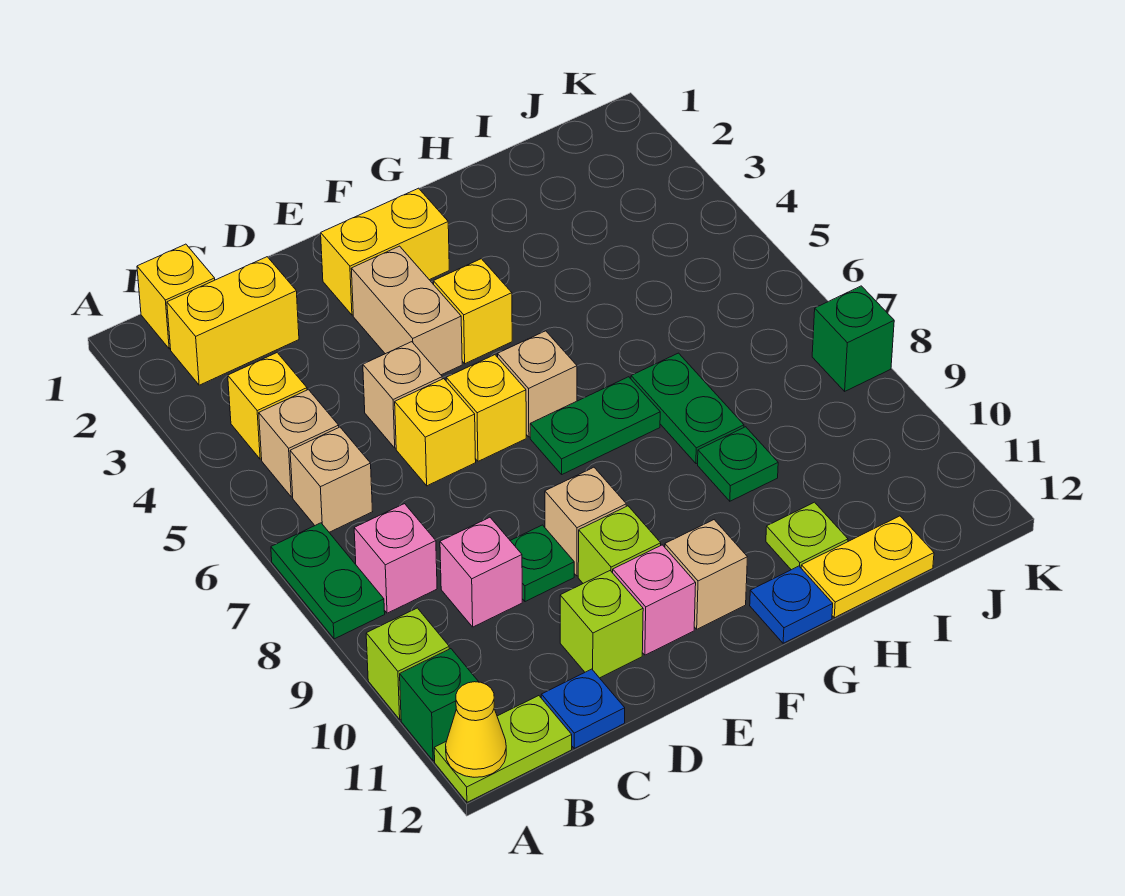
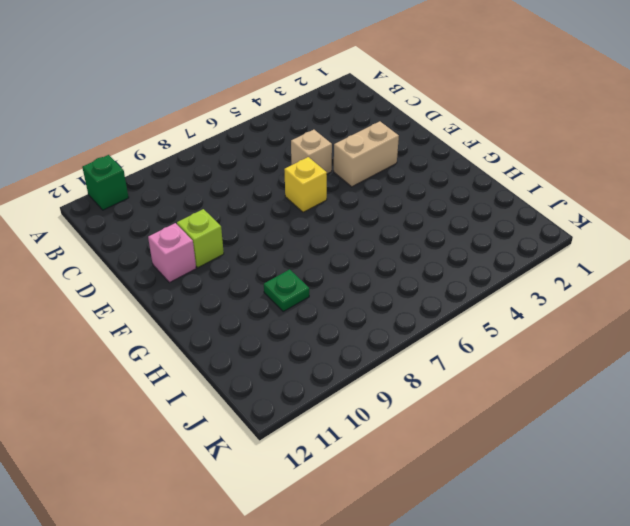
none -> green 1x2 plate [271,523,385,639]
none -> lime 1x1 brick [366,608,449,719]
none -> lime 1x2 plate [434,696,572,802]
none -> yellow 1x1 brick [137,244,215,349]

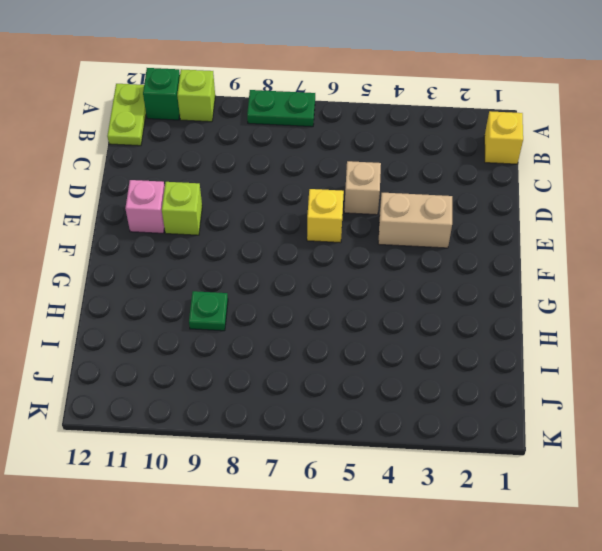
none -> yellow 1x2 brick [167,257,299,385]
none -> yellow 1x1 brick [228,353,307,459]
none -> tan 1x1 brick [259,389,339,497]
none -> tan 1x1 brick [290,427,373,532]

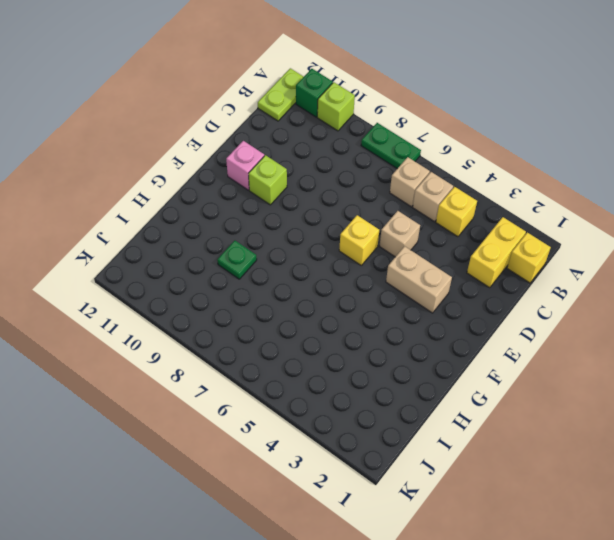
none -> pink 1x1 brick [354,504,437,613]
none -> pink 1x1 brick [440,517,522,627]
none -> blue 1x1 plate [541,669,625,748]
none -> yellow 1x1 brick [395,379,476,486]

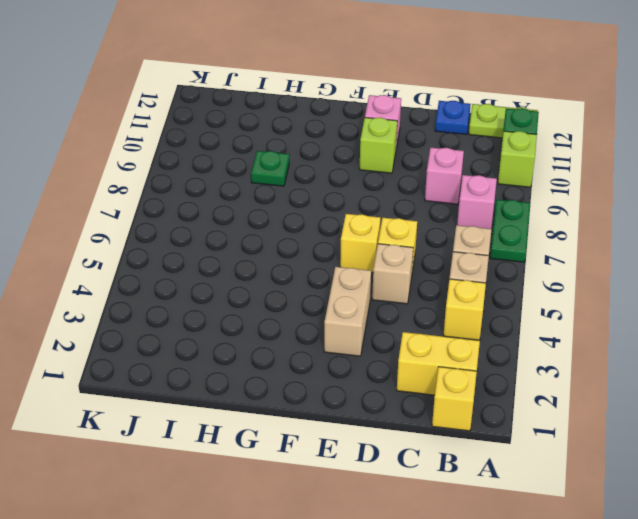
none -> green 1x1 plate [510,525,574,602]
none -> lime 1x1 brick [560,571,643,678]
none -> yellow 1x2 brick [321,188,449,315]
none -> tan 1x1 brick [545,467,626,576]

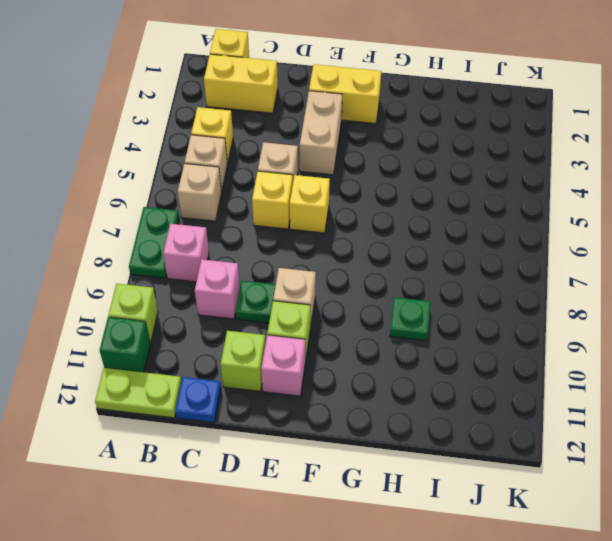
none -> yellow 1x1 brick [433,259,512,364]
none -> tan 1x1 brick [497,331,577,437]
none -> green 1x2 plate [530,377,660,474]
none -> tan 1x1 brick [665,520,747,629]

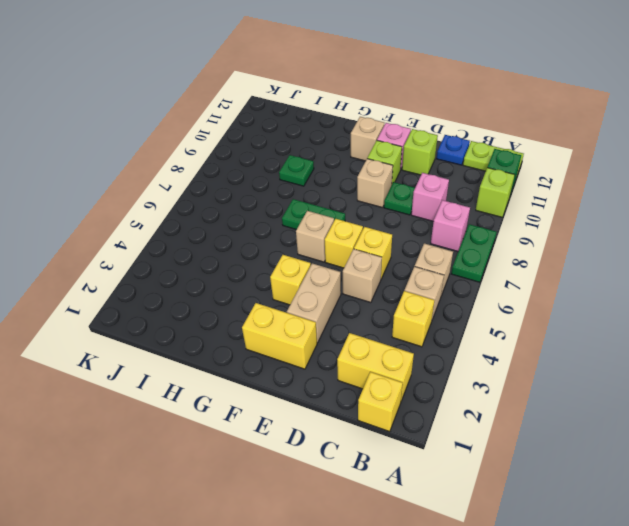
none -> blue 1x1 plate [750,566,833,643]
none -> green 1x2 plate [631,353,744,464]
none -> lime 1x1 plate [766,502,848,570]
none -> yellow 1x2 plate [801,516,934,618]

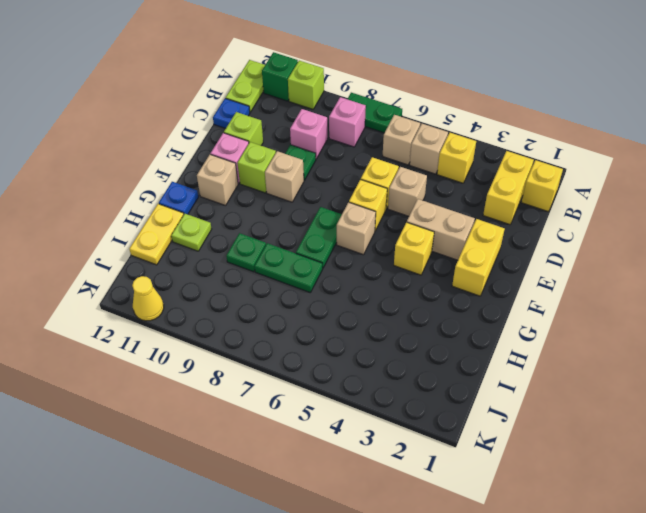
yellow 1x1 cone [132,276,164,321] -> yellow 1x1 cone moved to [446,682,506,777]
none -> green 1x1 brick [812,286,894,391]

